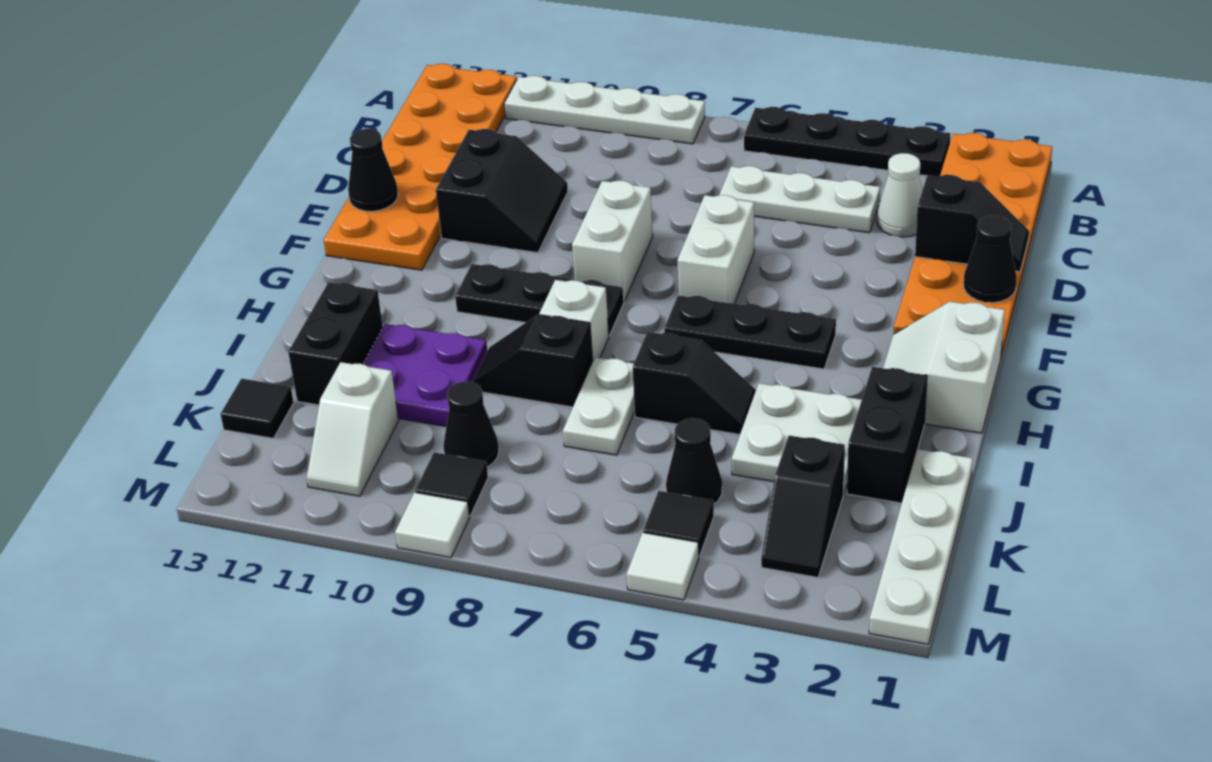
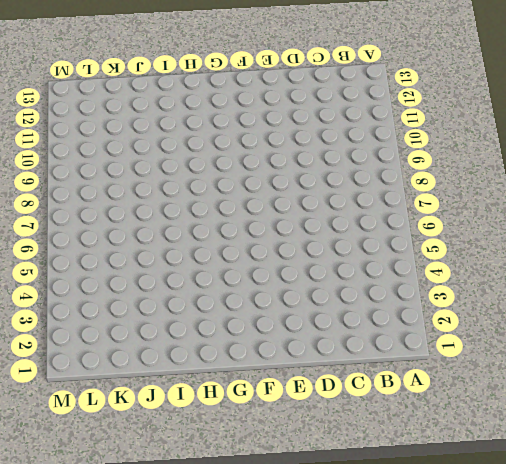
none -> orange 2x6 plate [894,133,1052,356]
none -> black 1x4 plate [744,107,950,177]
none -> white 1x4 plate [504,76,705,144]
none -> orange 2x6 plate [324,64,517,270]

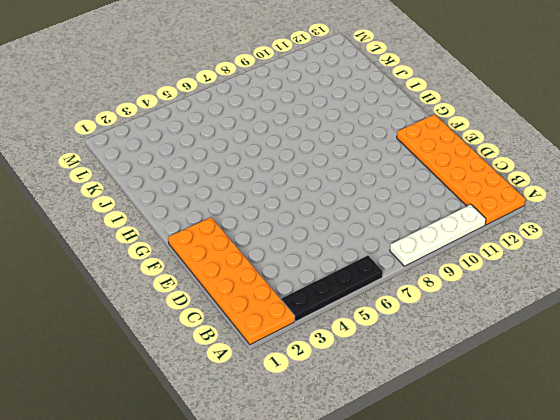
none -> white 1x1 cone [877,153,922,237]
none -> white 1x3 plate [719,166,880,233]
none -> black 2x2 slope [436,129,568,253]
none -> white 1x2 brick [677,195,754,304]

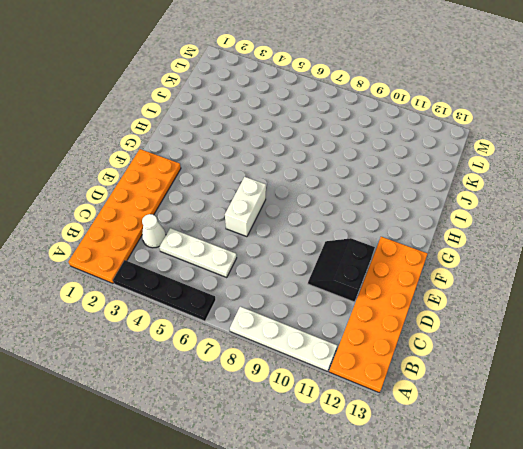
none -> white 1x2 brick [572,181,653,301]
none -> white 2x2 slope [883,302,1005,433]
none -> black 1x3 plate [664,295,836,369]
none -> black 1x3 plate [455,264,624,336]

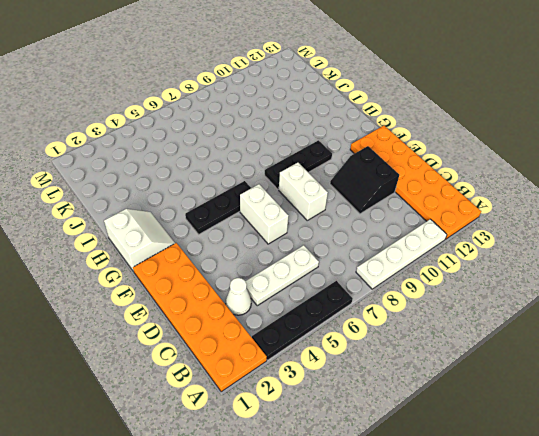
none -> white 1x1 brick [539,280,609,360]
none -> black 1x2 brick [847,367,927,503]
none -> white 2x2 plate [732,383,862,492]
none -> black 1x2 slope [632,332,756,434]

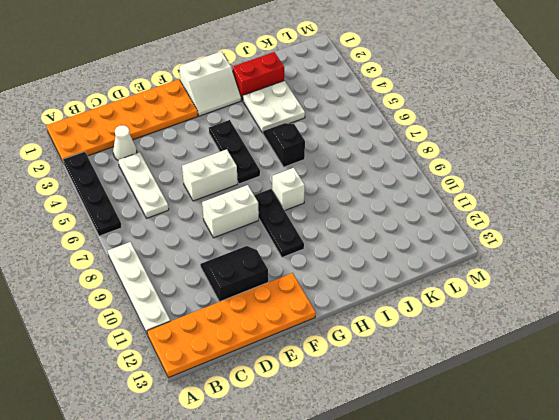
red 1x2 brick [232,52,284,101] -> black 1x2 brick [847,367,927,503]
none -> white 1x2 plate [563,357,635,455]
none -> black 1x2 slope [473,315,593,407]
none -> purple 2x2 plate [363,324,487,426]
none -> black 1x2 brick [288,282,383,405]

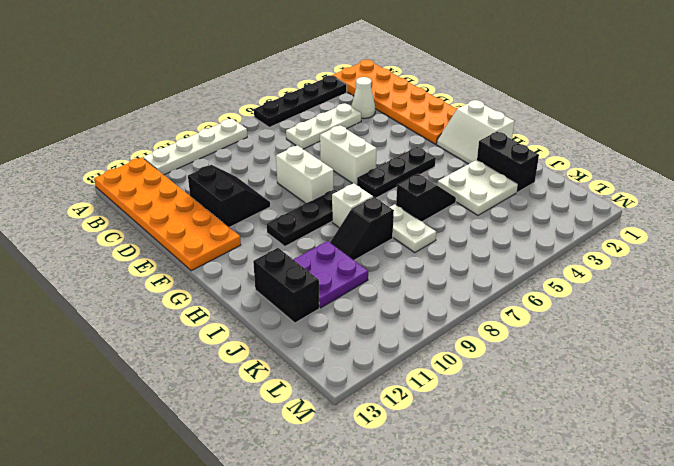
none -> white 1x4 plate [869,449,973,644]
none -> black 1x2 slope [761,436,845,577]
none -> black 1x1 cone [666,418,722,504]
none -> black 1x1 cone [443,381,499,467]

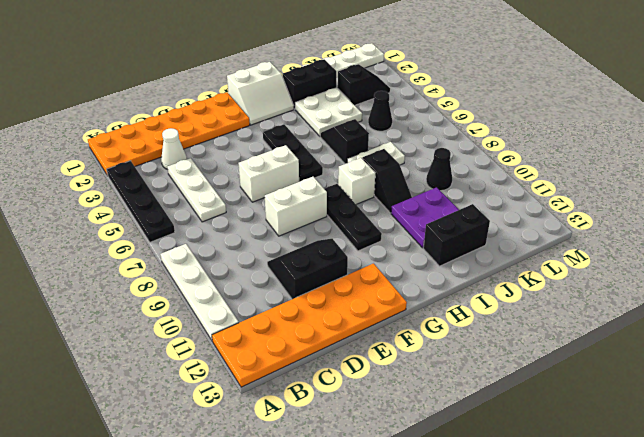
none -> white 1x2 slope [307,362,399,496]
none -> black 1x1 tile [221,379,294,438]
none -> black 1x1 tile [643,491,714,556]
none -> black 1x1 tile [415,452,488,516]

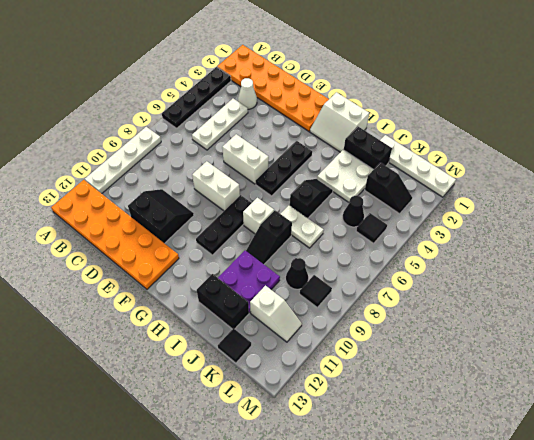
none -> white 1x1 tile [627,533,699,600]
none -> white 1x1 tile [395,492,470,558]
none -> black 1x2 slope [915,175,1029,272]
none -> black 1x1 cone [964,215,1016,303]

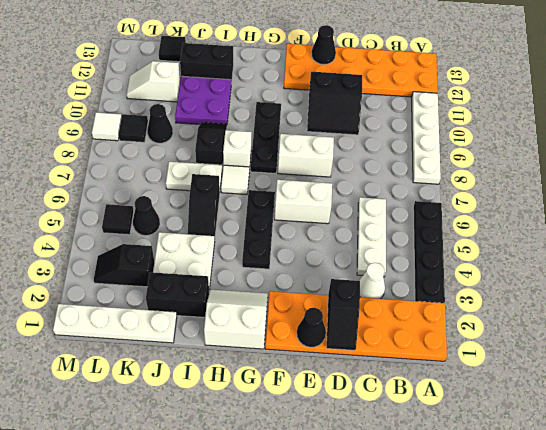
white 1x1 tile [221,165,249,194] -> white 1x1 tile moved to [627,533,699,600]

